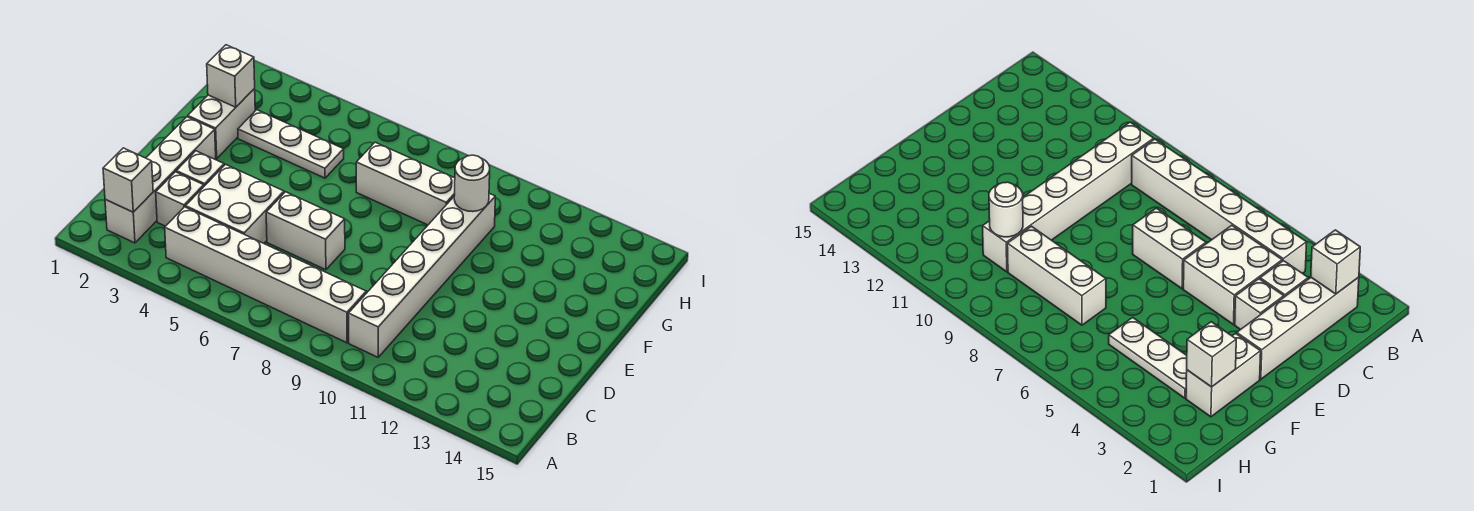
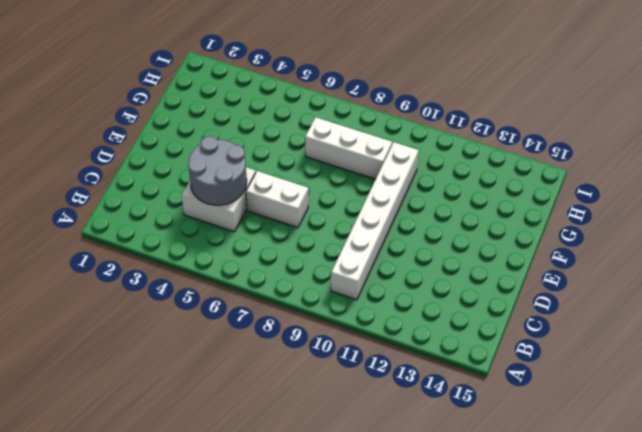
grey 2x2 round brick [188,136,247,205] -> none
none -> white 1x4 brick [105,117,216,243]
none -> white 1x6 brick [165,207,366,343]
none -> white 1x1 brick [156,172,204,226]

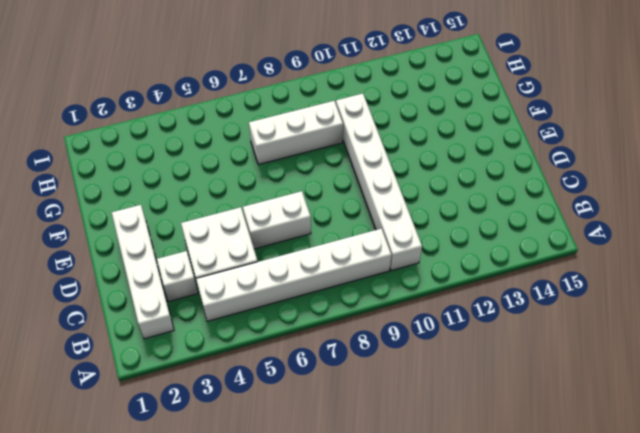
none -> white 1x1 brick [176,151,224,186]
none -> white 1x2 brick [188,89,255,159]
none -> white 1x3 plate [238,110,344,178]

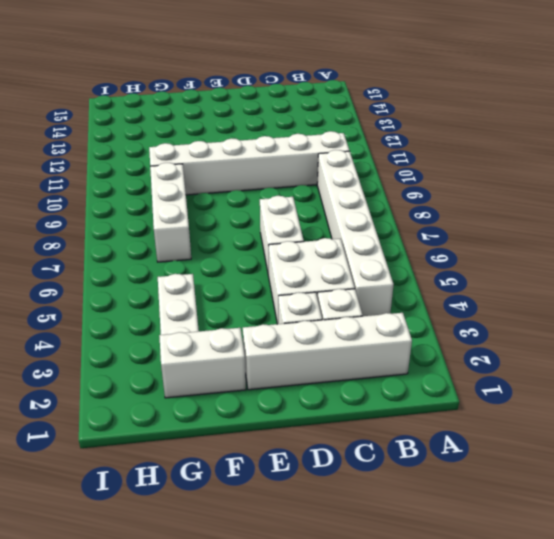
none -> white 1x1 brick [103,148,153,212]
none -> white 1x1 brick [207,45,255,107]
none -> white 1x1 round brick [454,155,490,212]

